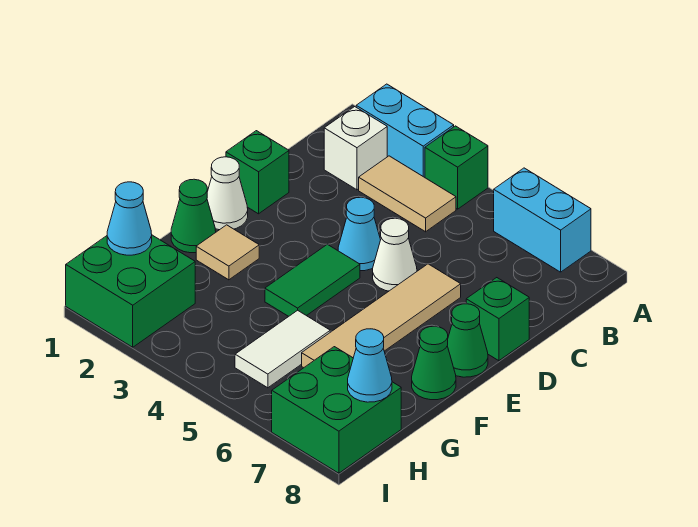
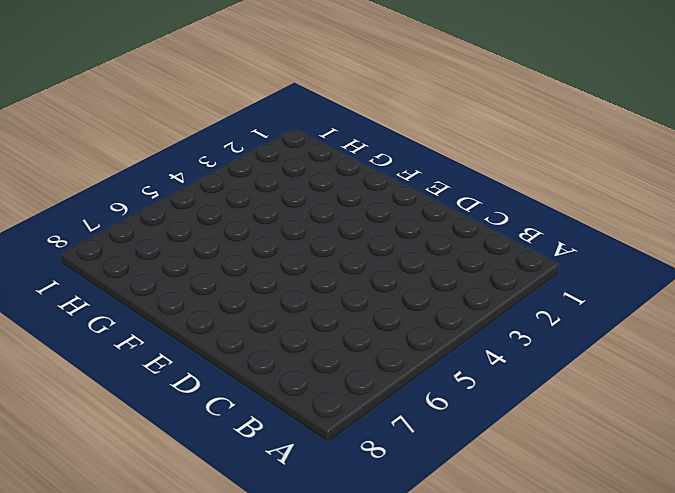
none -> cyan 1x2 brick [356,84,454,177]
none -> green 1x1 brick [425,126,488,209]
none -> cyan 1x2 brick [494,168,591,272]

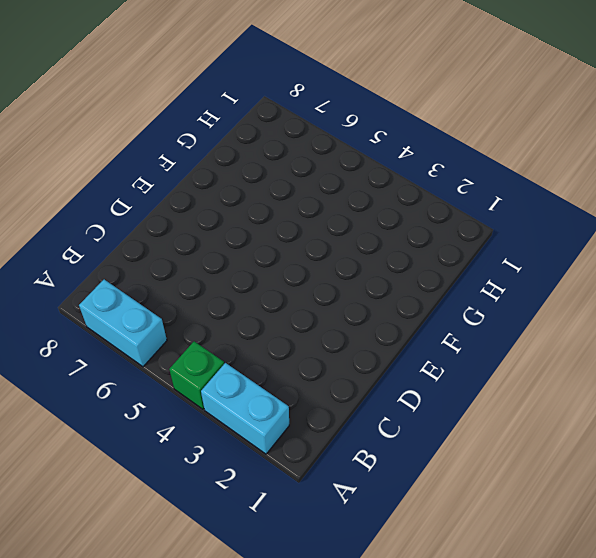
none -> white 1x1 brick [324,107,387,190]
none -> tan 1x2 tile [359,156,456,232]
none -> green 1x1 brick [226,131,289,214]

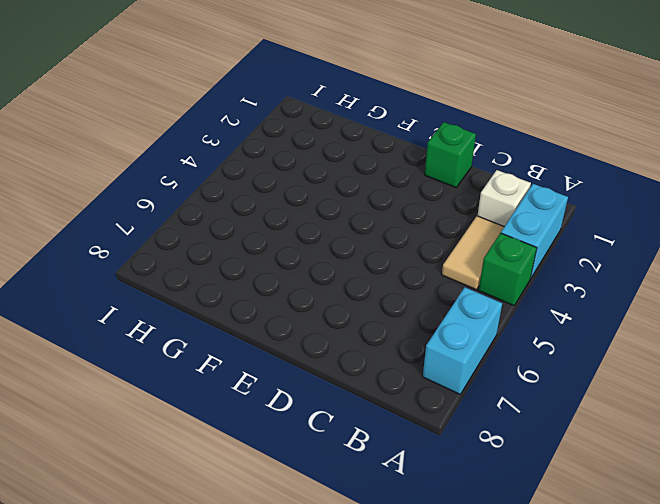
none -> cyan 1x1 cone [338,197,381,271]
none -> white 1x1 cone [373,218,417,291]
none -> tan 1x4 tile [302,264,461,368]

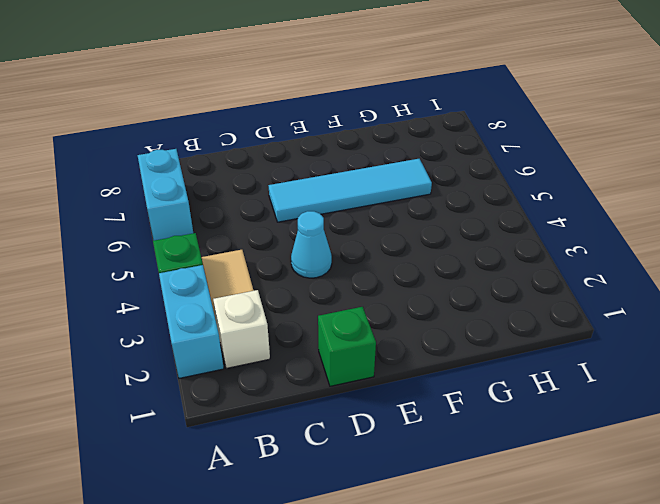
cyan 1x4 tile [268,159,432,222] -> tan 1x4 tile [302,264,461,368]
none -> white 1x1 cone [373,218,417,291]
none -> green 1x1 brick [466,278,529,361]
none -> white 1x1 cone [207,157,248,230]

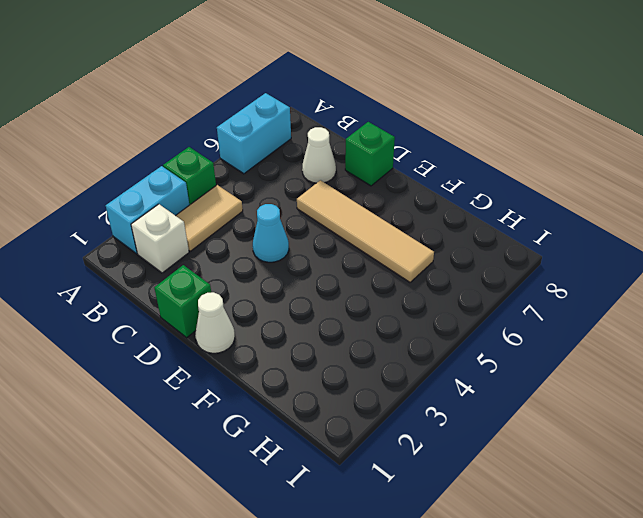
white 1x1 cone [302,127,336,183] -> white 1x1 cone moved to [373,218,417,291]
none -> green 1x2 tile [265,244,360,316]
none -> green 1x1 cone [447,304,488,377]
none -> green 1x1 cone [171,179,216,253]

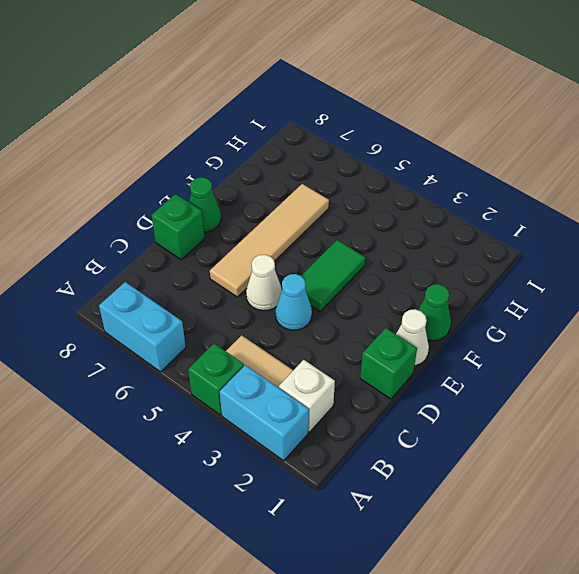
none -> tan 1x1 tile [196,225,259,280]
none -> green 1x1 cone [412,326,456,400]
none -> white 1x2 tile [235,310,330,388]

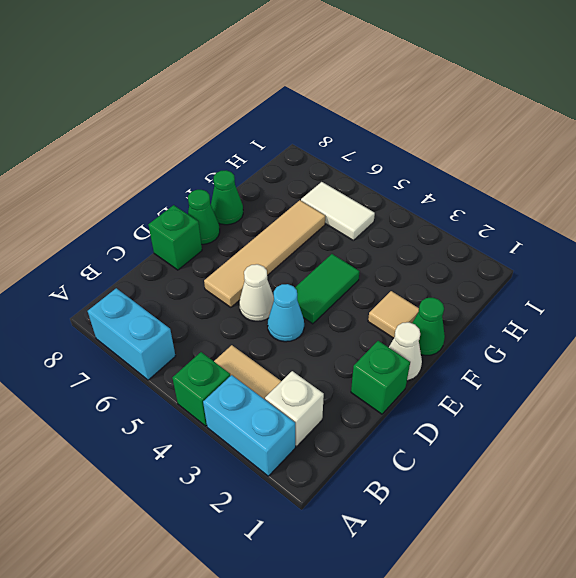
white 1x2 tile [301,182,375,240] -> white 1x2 tile turned to [235,310,330,388]
none -> green 2x2 brick [66,235,195,347]
none -> green 2x2 brick [272,347,401,473]
none -> cyan 1x1 cone [107,182,152,255]

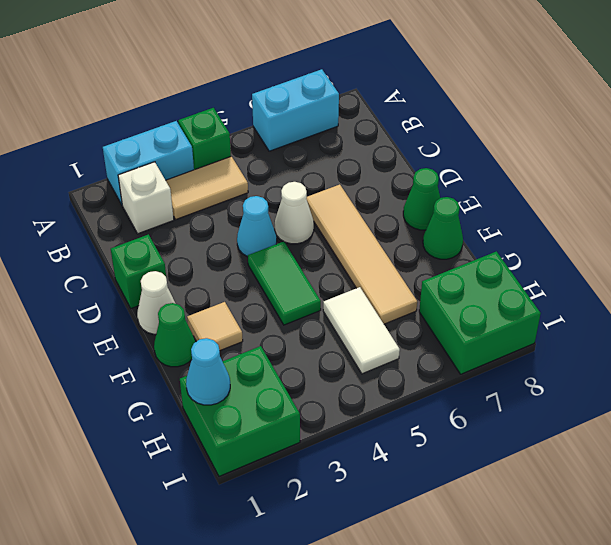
none -> green 1x1 brick [466,278,529,361]
none -> cyan 1x1 cone [348,329,392,402]

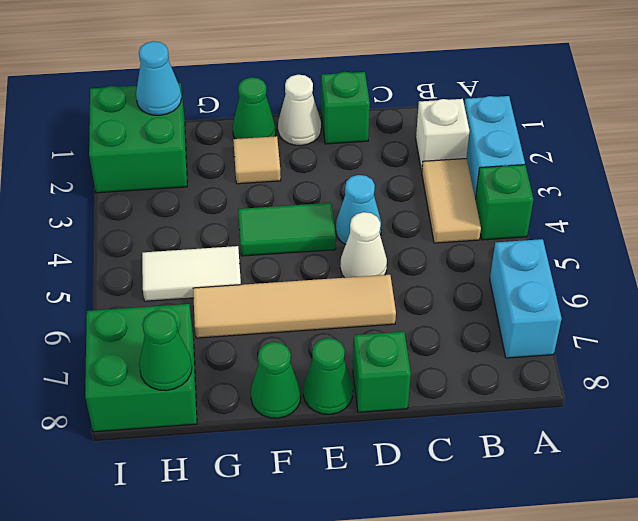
green 1x1 cone [139,310,192,391] -> cyan 1x1 cone [348,329,392,402]

